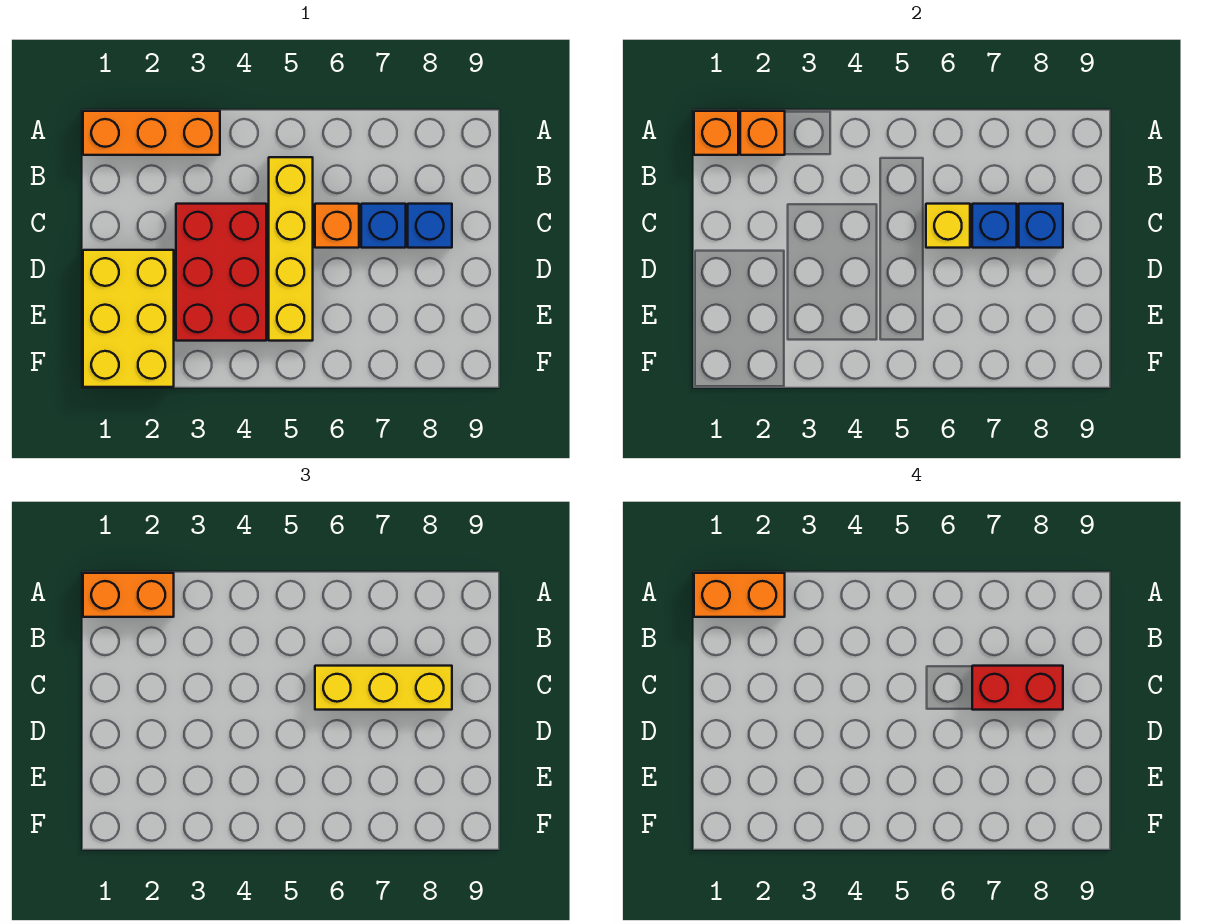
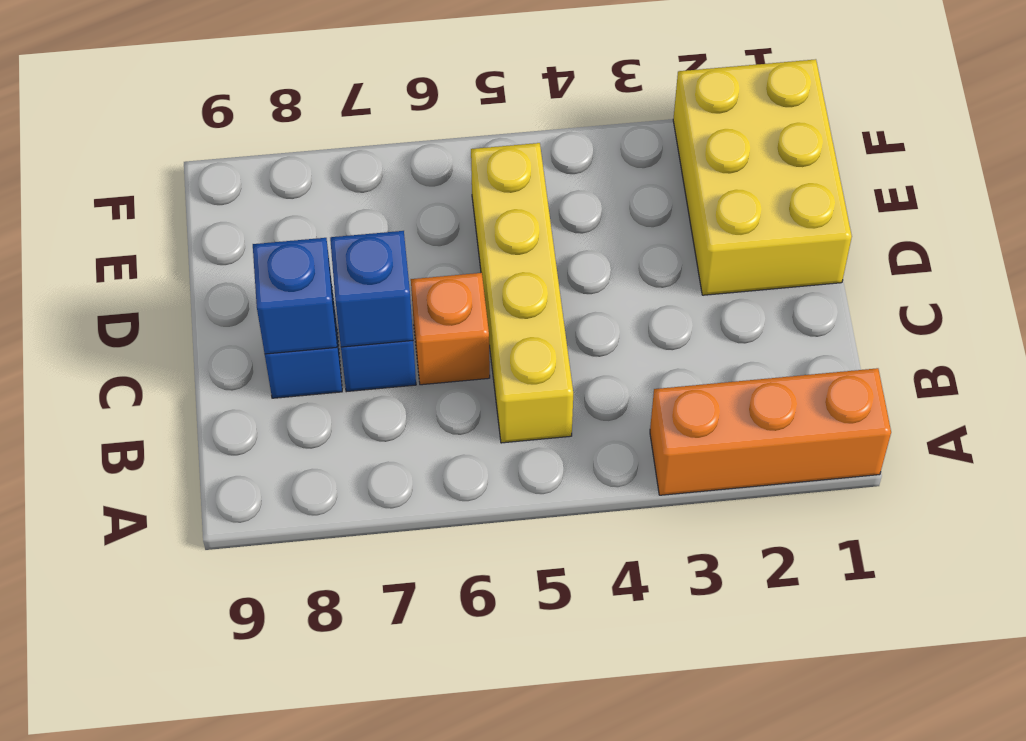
none -> red 2x3 brick [176,204,266,341]
none -> orange 1x1 brick [694,111,738,155]
none -> orange 1x1 brick [740,111,785,155]

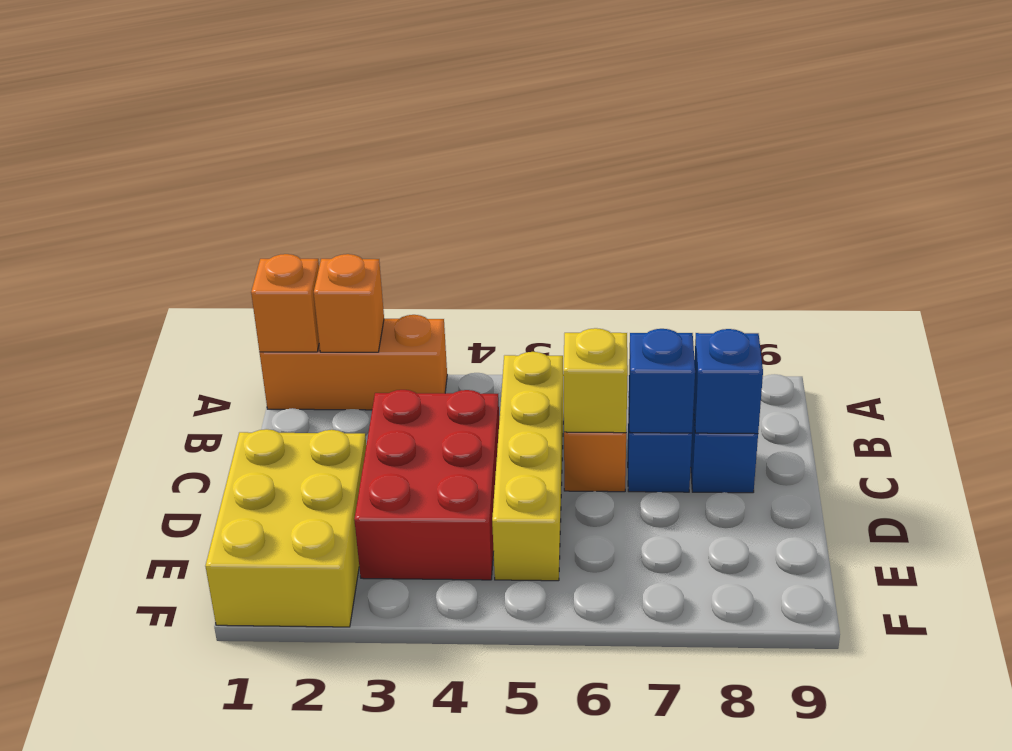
none -> orange 1x2 brick [83,573,174,617]
none -> yellow 1x3 brick [315,666,452,710]
none -> orange 1x2 brick [694,573,785,617]

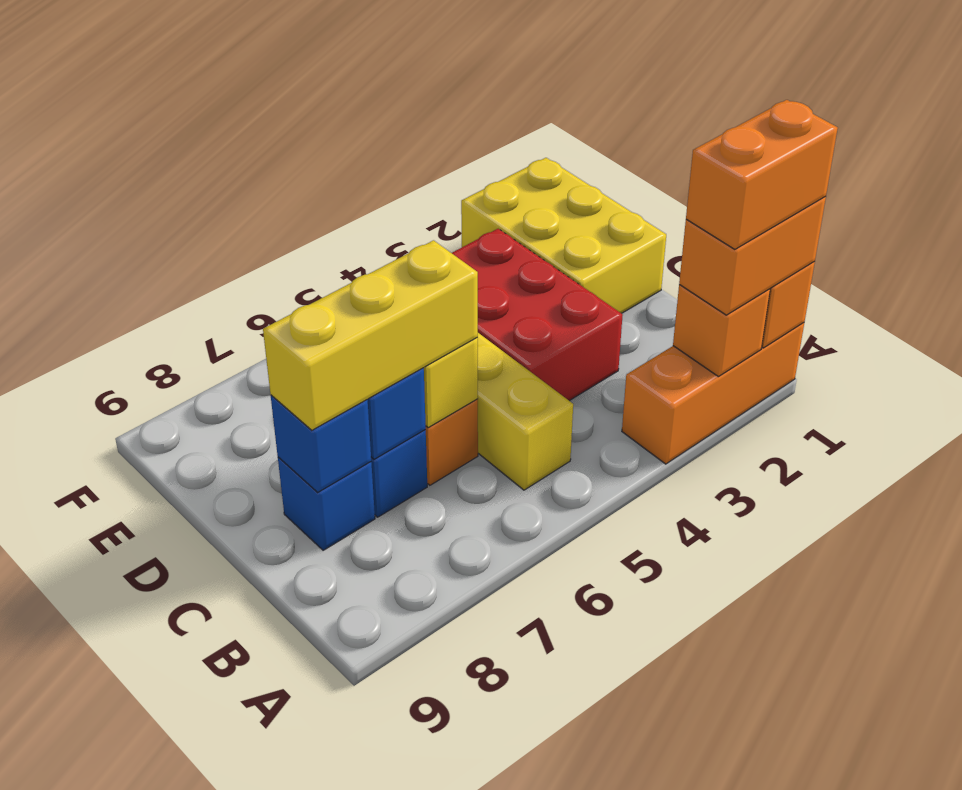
none -> red 1x2 brick [972,666,1063,710]

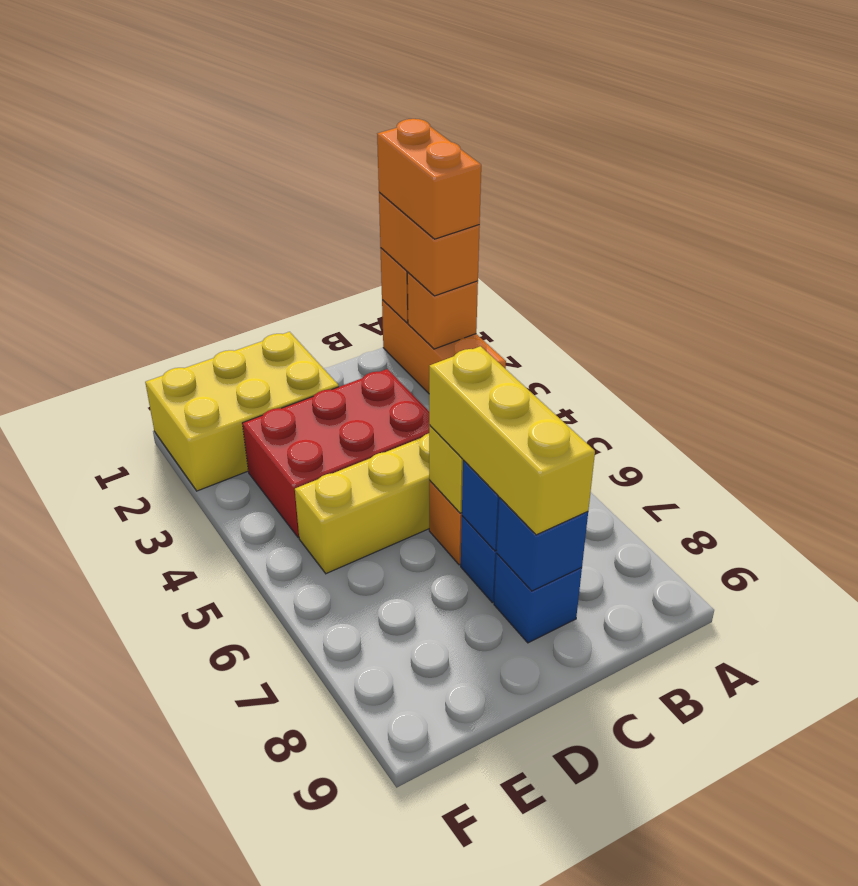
none -> red 1x2 brick [972,666,1063,710]

